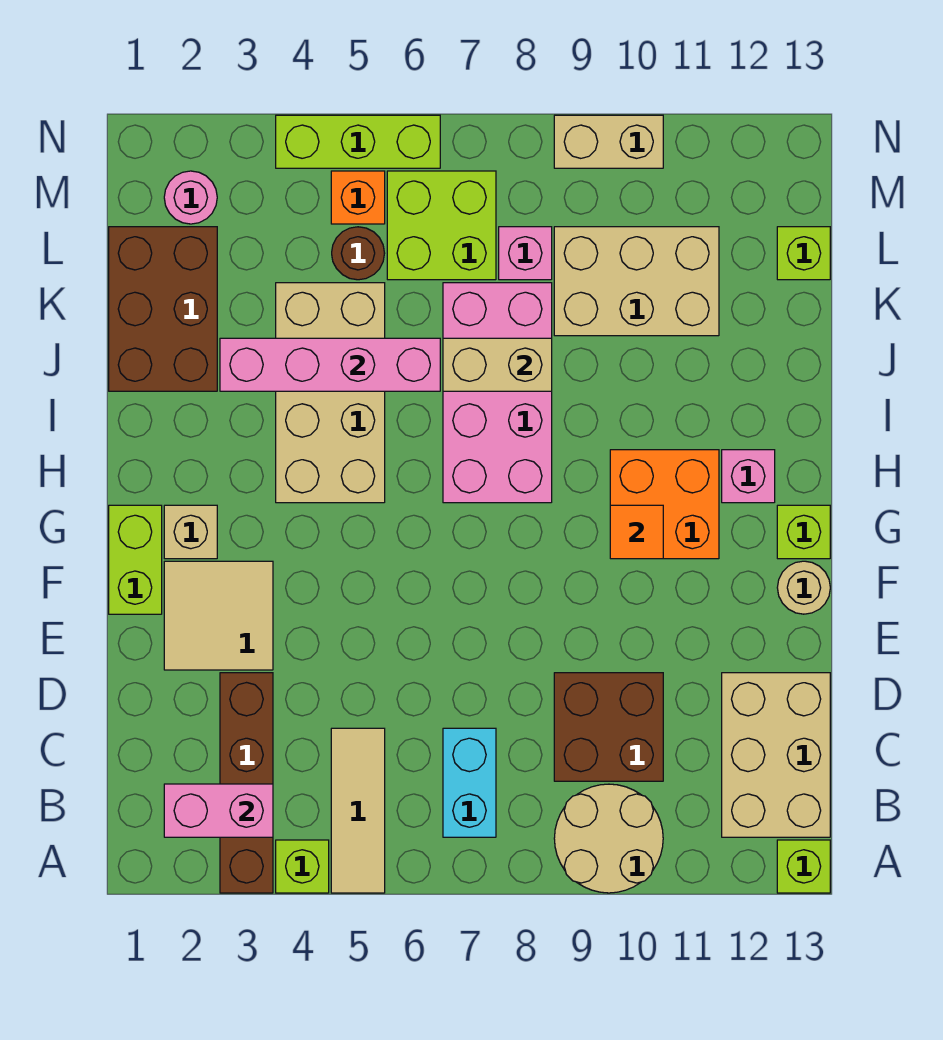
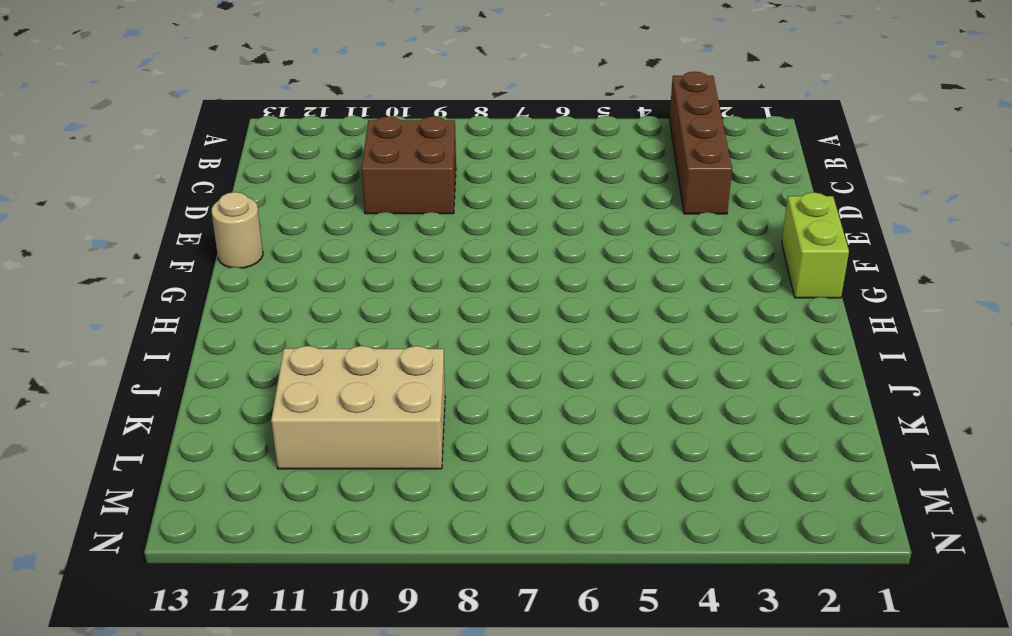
none -> lime 1x1 brick [276,840,329,893]
none -> tan 1x3 tile [331,728,385,893]
none -> tan 2x2 round brick [554,784,663,893]
none -> lime 1x1 brick [777,840,830,893]

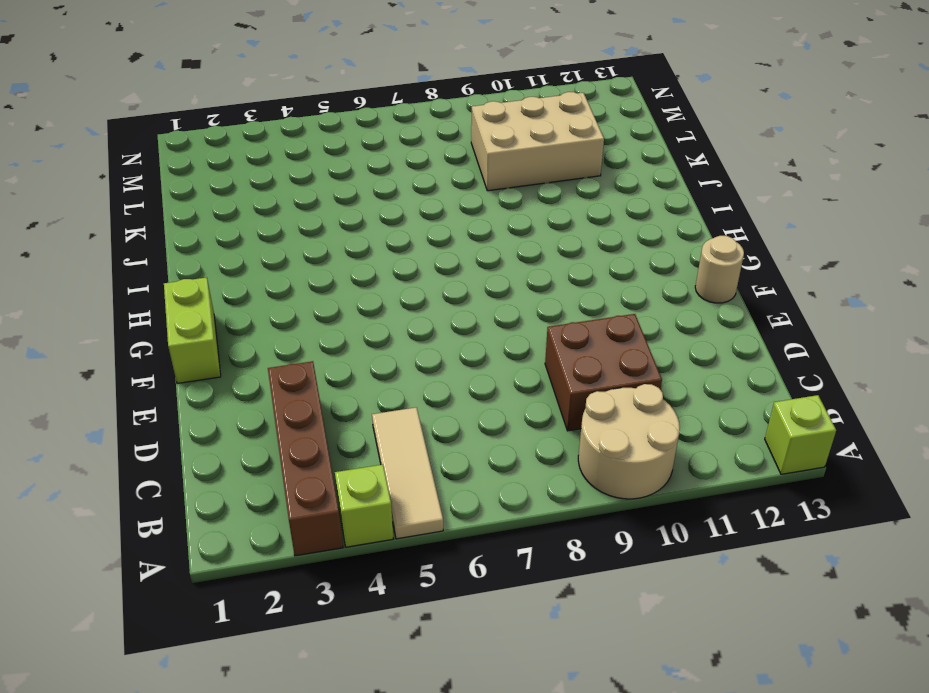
none -> cyan 1x2 brick [443,728,496,837]
none -> tan 2x3 brick [722,673,830,837]
none -> tan 2x2 tile [164,561,273,670]
none -> tan 1x1 brick [164,505,217,559]

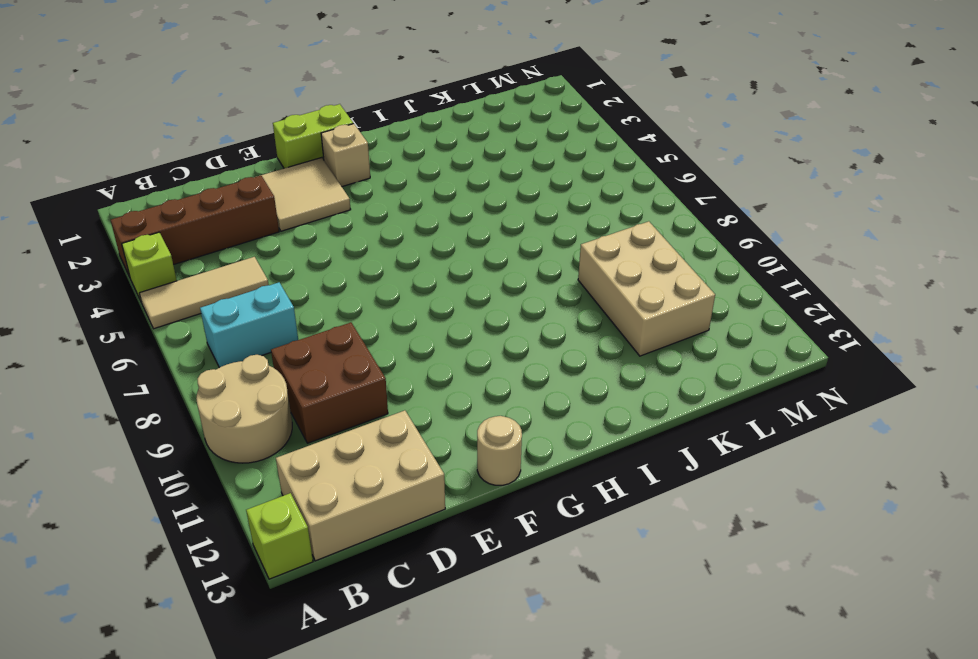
none -> orange 2x2 brick [610,450,719,559]
none -> lime 1x1 brick [777,505,830,559]
none -> tan 2x4 brick [276,283,385,503]
none -> pink 2x4 brick [443,283,552,503]

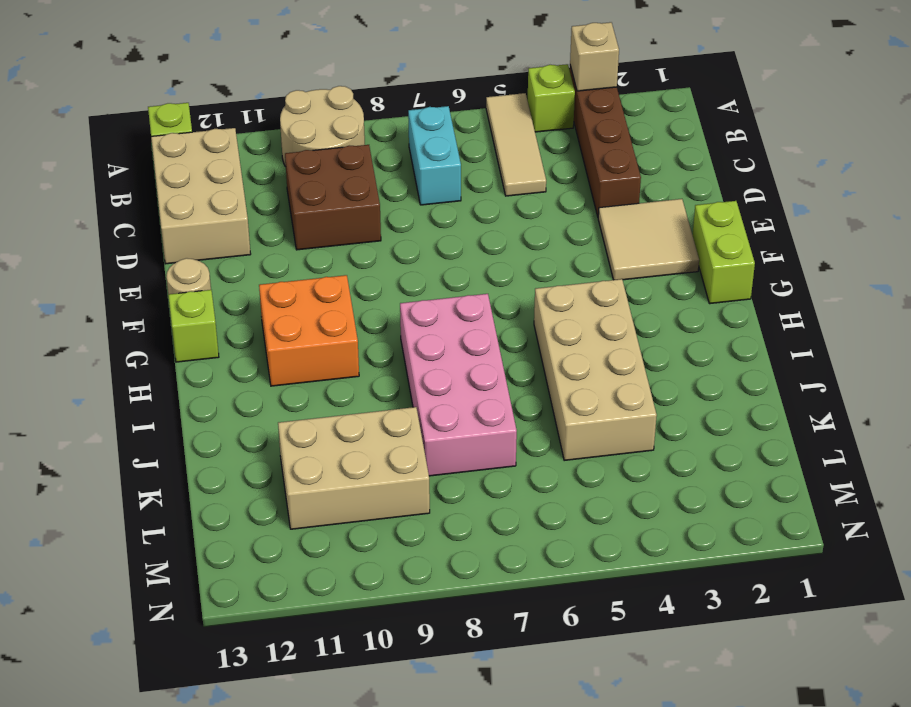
tan 1x1 brick [570,22,619,91] -> tan 1x1 brick moved to [164,505,217,559]
none -> pink 1x1 brick [722,450,775,503]
none -> brown 2x3 brick [109,227,217,391]
none -> brown 1x1 round brick [332,227,385,280]
none -> lime 2x2 brick [387,171,496,280]

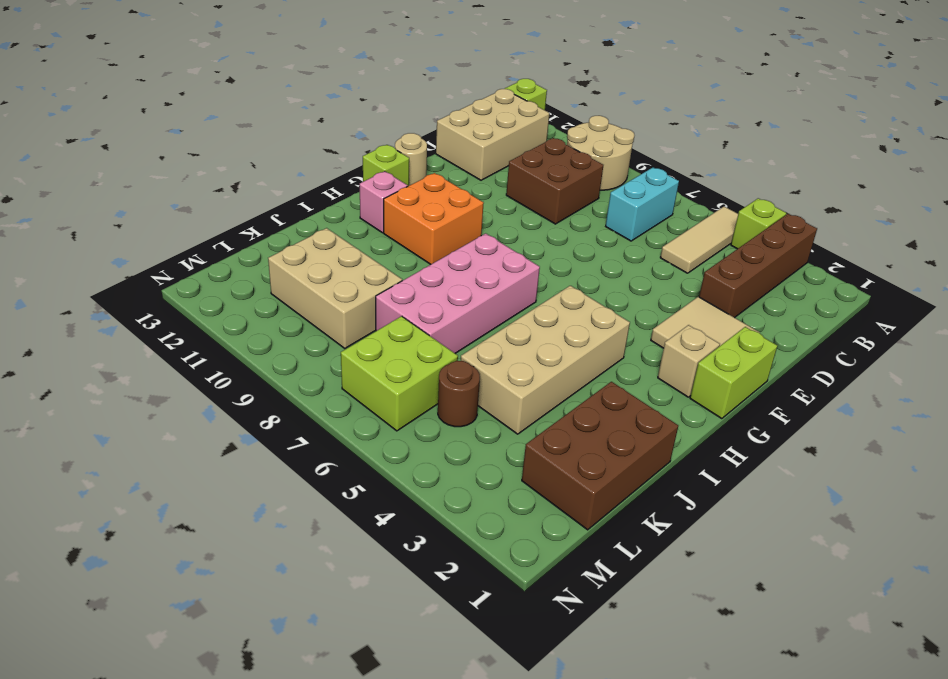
none -> pink 1x1 brick [499,227,552,280]
none -> lime 1x1 brick [777,227,830,280]
none -> pink 1x1 round brick [164,171,217,224]
none -> orange 1x1 brick [331,171,385,224]

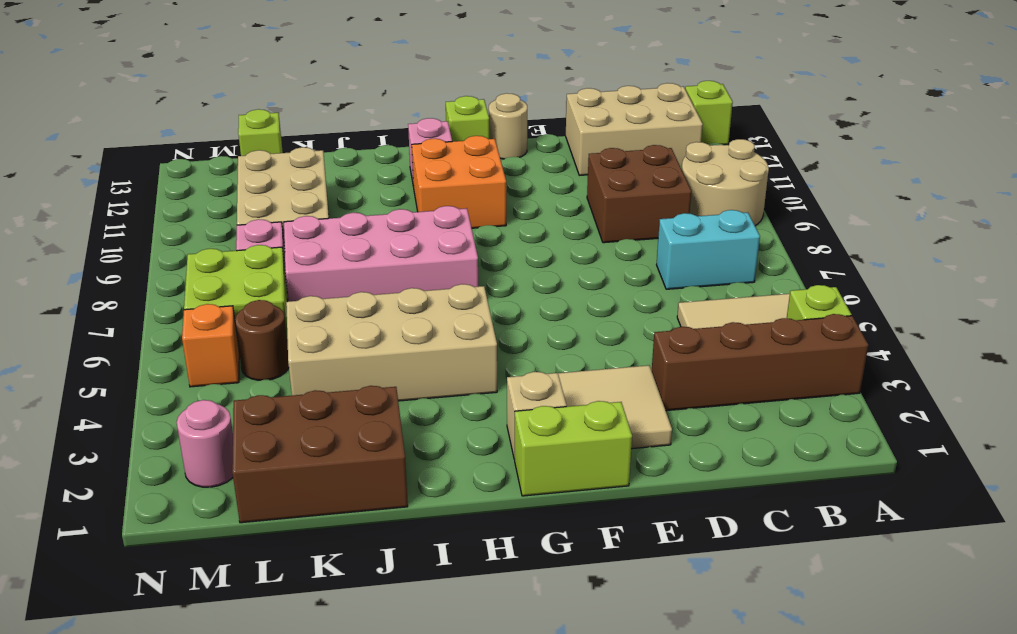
none -> lime 1x3 brick [276,115,440,168]
none -> tan 1x2 brick [554,115,663,168]
none -> pink 1x2 brick [164,784,273,837]
none -> orange 1x1 tile [610,505,663,559]

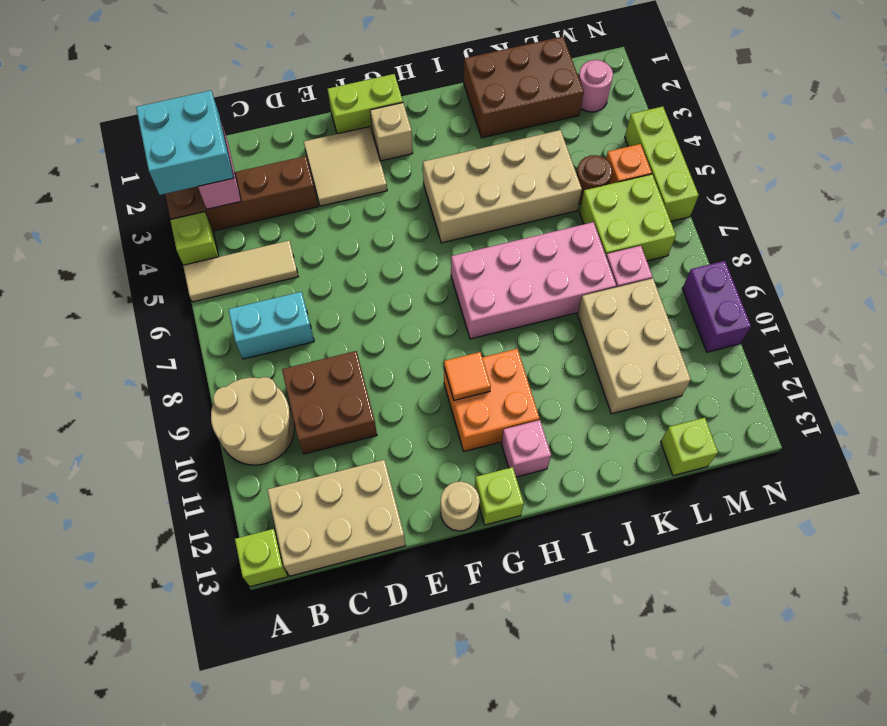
cyan 2x2 brick [136,90,234,195] -> none
purple 1x2 brick [682,261,751,352] -> tan 1x2 brick [554,115,663,168]
none -> pink 1x4 brick [220,338,440,391]
none -> tan 1x2 brick [443,338,552,391]

